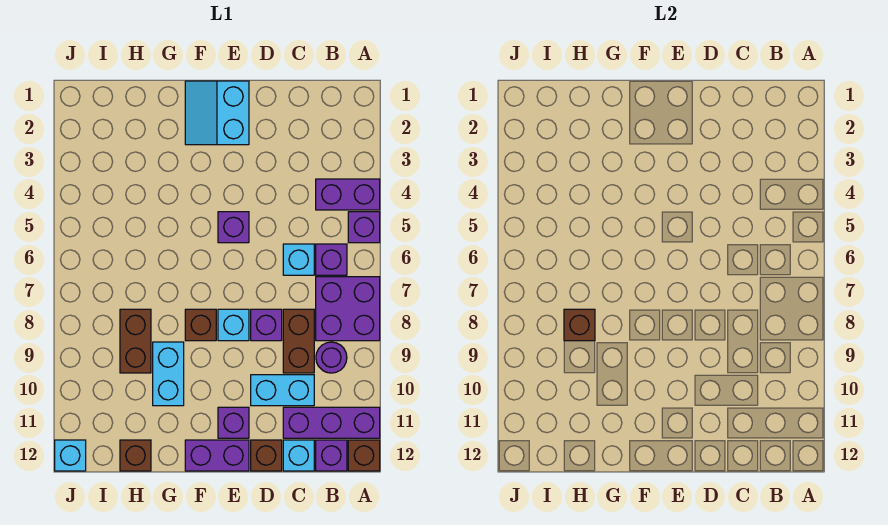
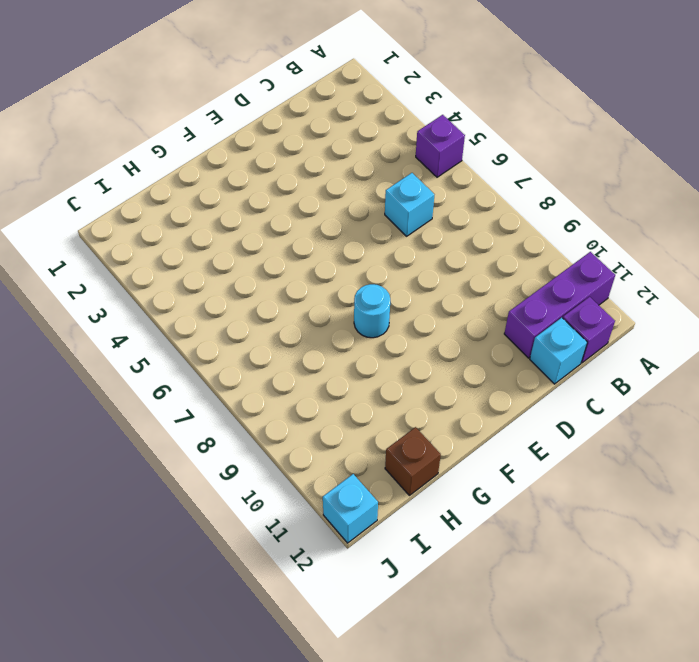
cyan 1x1 round brick [354,284,390,338] -> brown 1x1 brick [185,309,216,341]
none -> purple 1x2 brick [316,179,380,210]
none -> purple 2x2 brick [316,277,380,341]
none -> brown 1x1 brick [348,440,380,471]

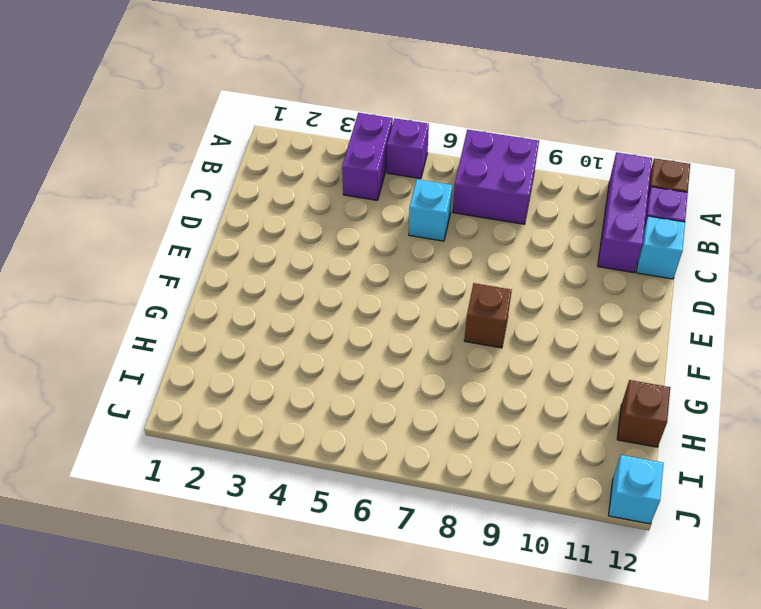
none -> purple 1x1 brick [316,244,347,275]
none -> purple 1x1 round brick [316,342,347,373]
none -> brown 1x2 brick [283,309,314,373]

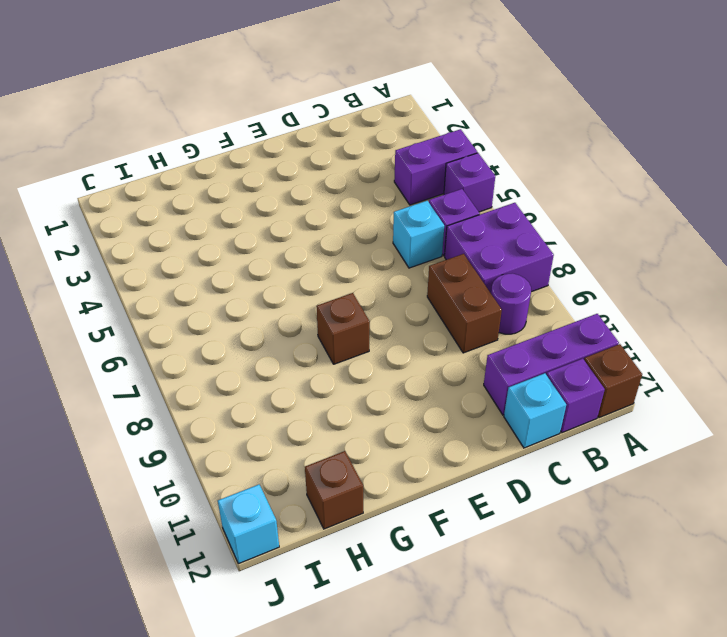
none -> cyan 1x2 brick [251,375,314,406]
none -> purple 1x1 brick [251,309,282,341]
none -> brown 1x1 brick [251,440,282,471]

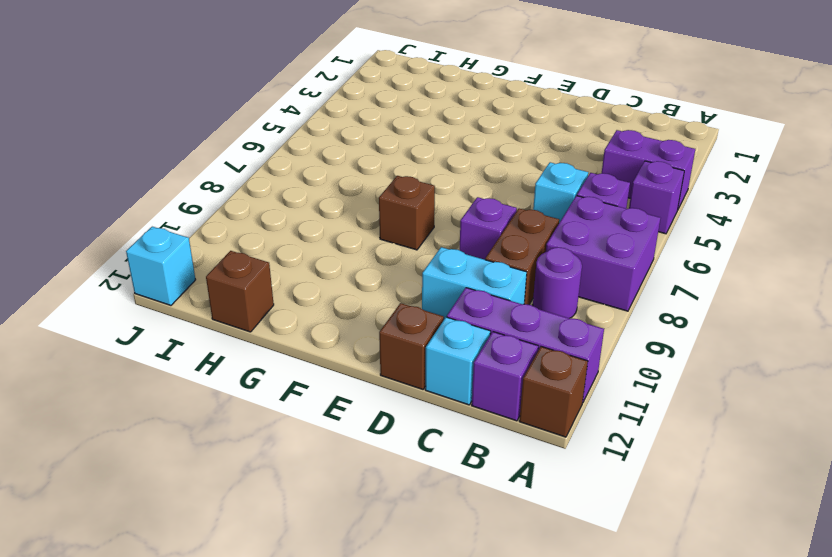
none -> cyan 2x2 slope [185,81,249,145]
none -> purple 1x1 brick [218,212,249,243]
none -> cyan 1x1 brick [218,309,249,341]

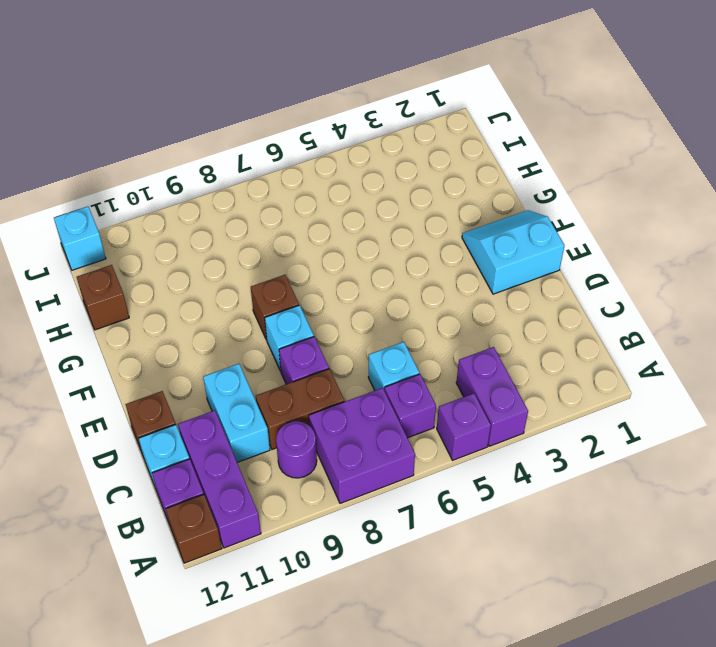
none -> purple 1x1 brick [218,212,249,243]
none -> purple 1x1 brick [218,407,249,438]
none -> purple 1x2 brick [185,440,249,471]

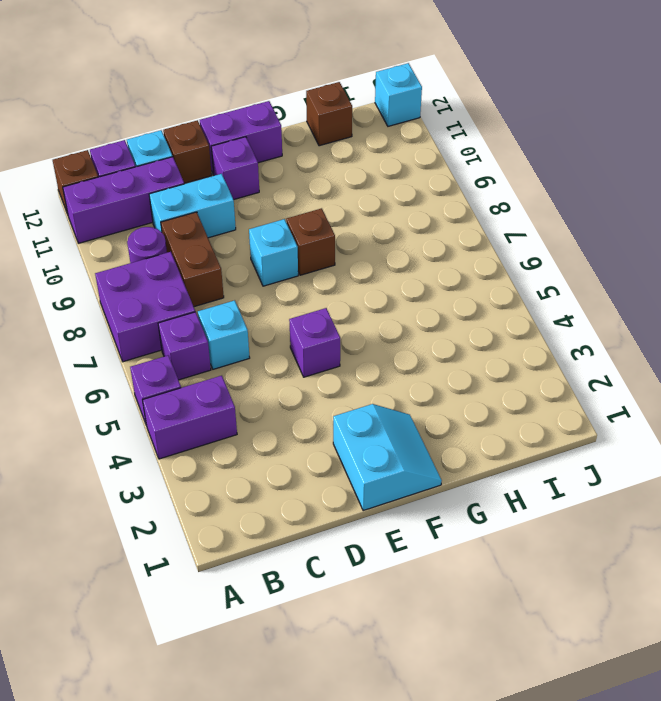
none -> purple 1x1 brick [251,309,282,341]
none -> cyan 1x2 brick [153,342,184,406]
none -> brown 1x2 brick [120,309,151,373]

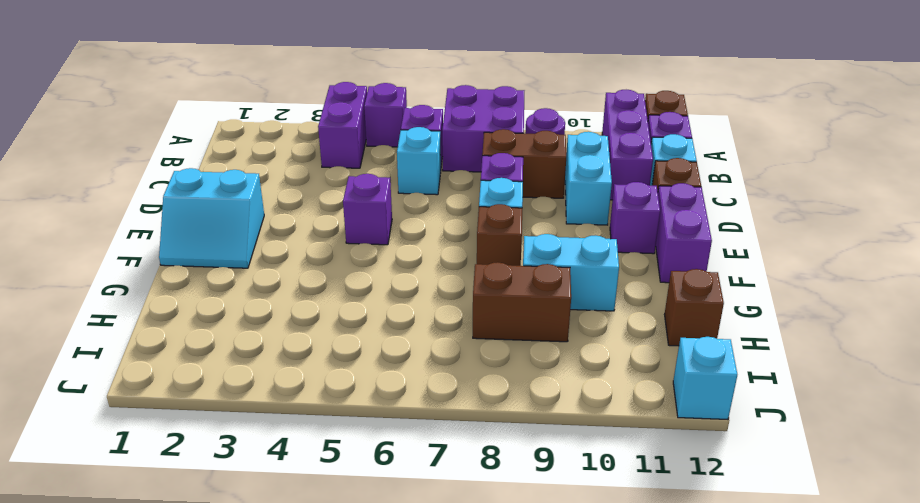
none -> brown 1x1 brick [564,309,595,341]

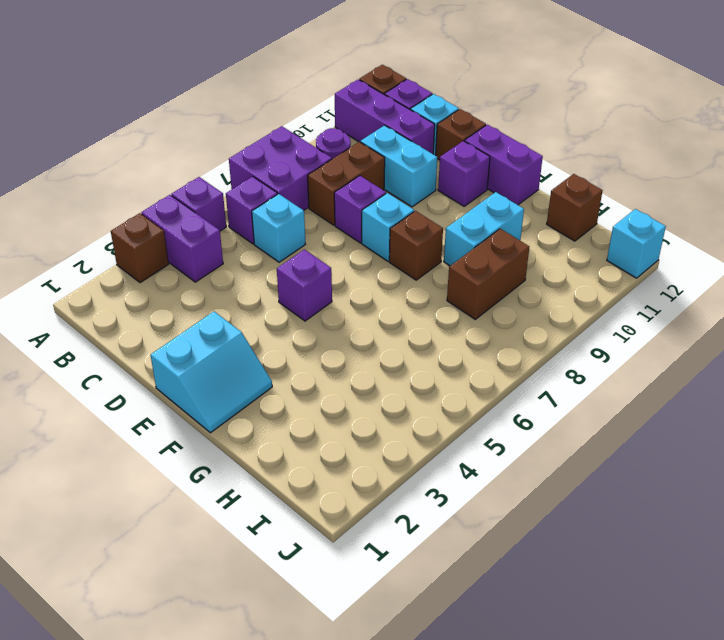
brown 1x1 brick [111,213,169,283] -> brown 1x1 brick moved to [564,309,595,341]

